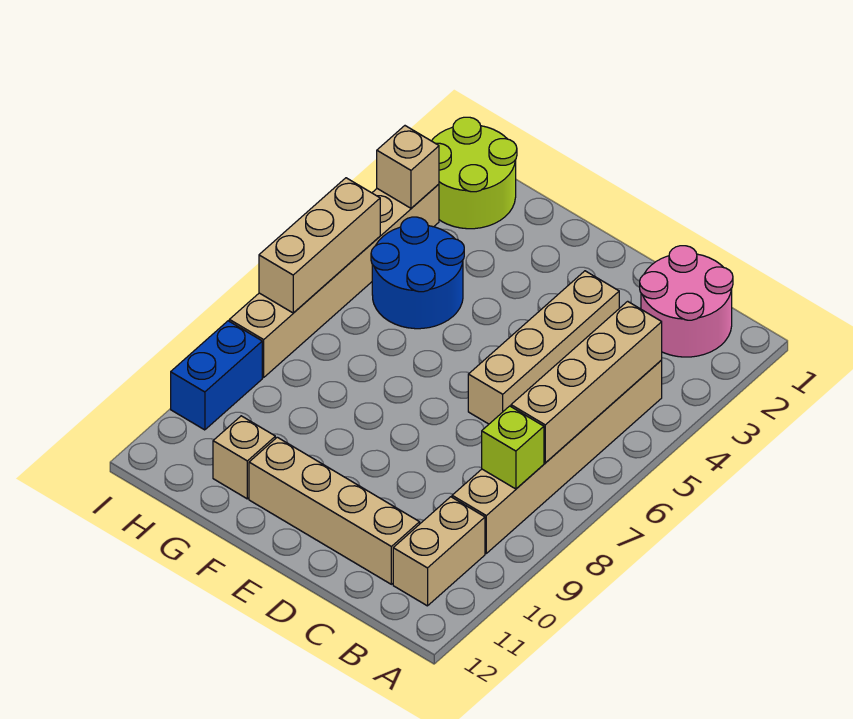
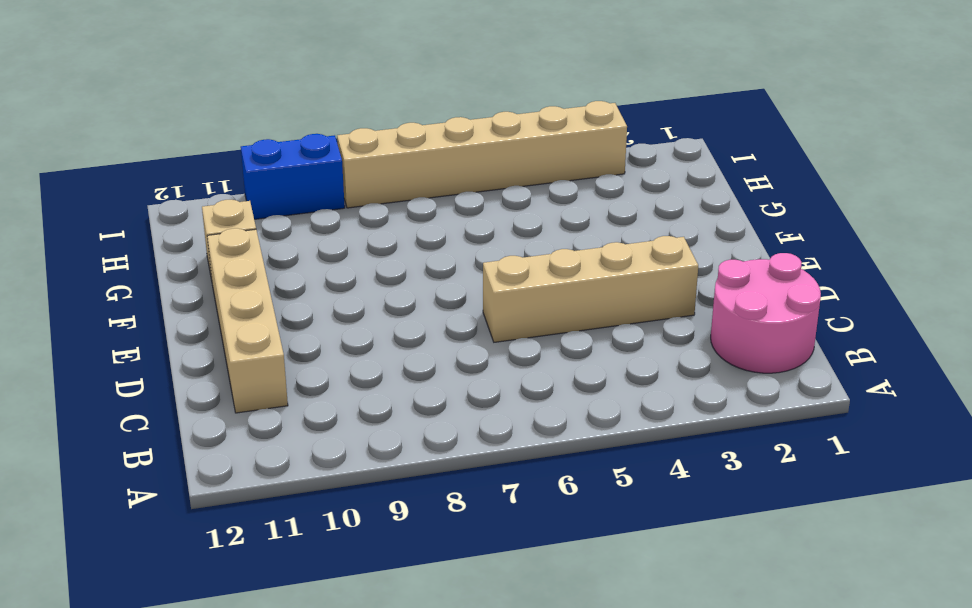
none -> tan 1x6 brick [452,360,662,553]
none -> tan 1x2 brick [393,497,485,606]
none -> blue 2x2 round brick [371,217,464,329]

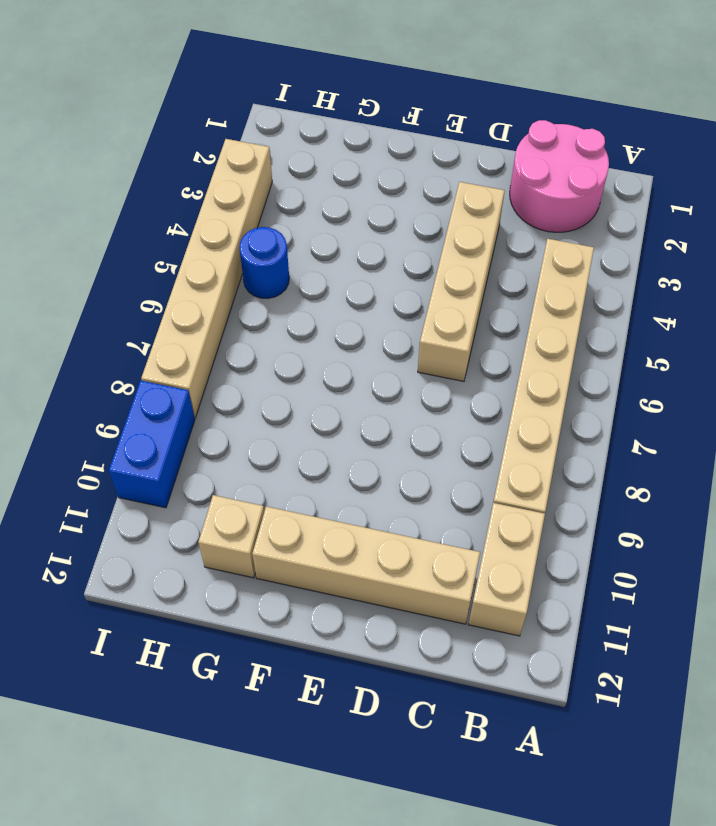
blue 1x1 round brick [239,227,289,299] -> blue 2x2 round brick [371,217,464,329]
none -> lime 2x2 round brick [432,117,517,229]
none -> tan 1x4 brick [511,301,662,463]
none -> lime 1x1 brick [482,406,544,489]

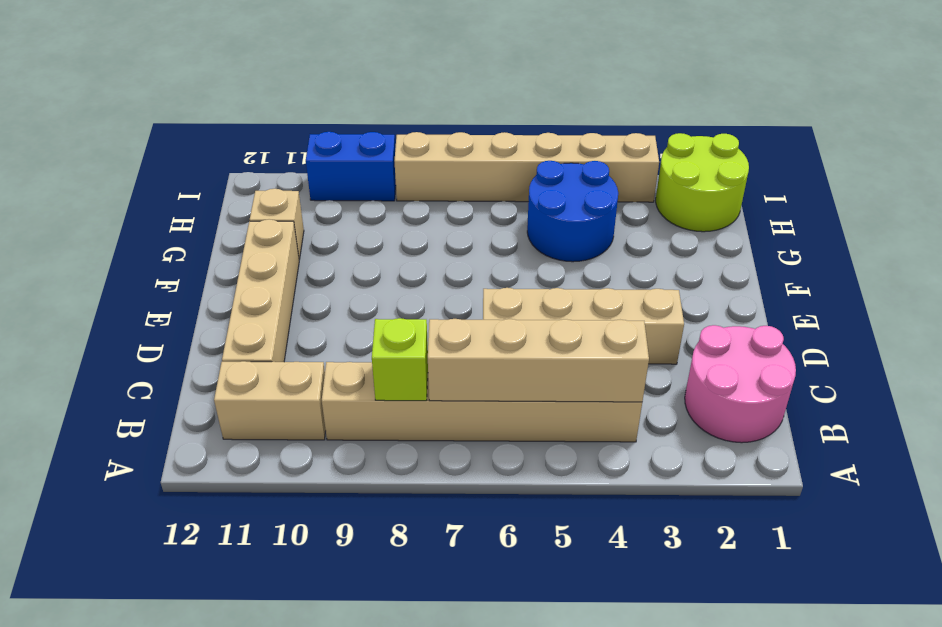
none -> tan 1x1 brick [377,126,439,208]
none -> tan 1x3 brick [259,178,380,313]

